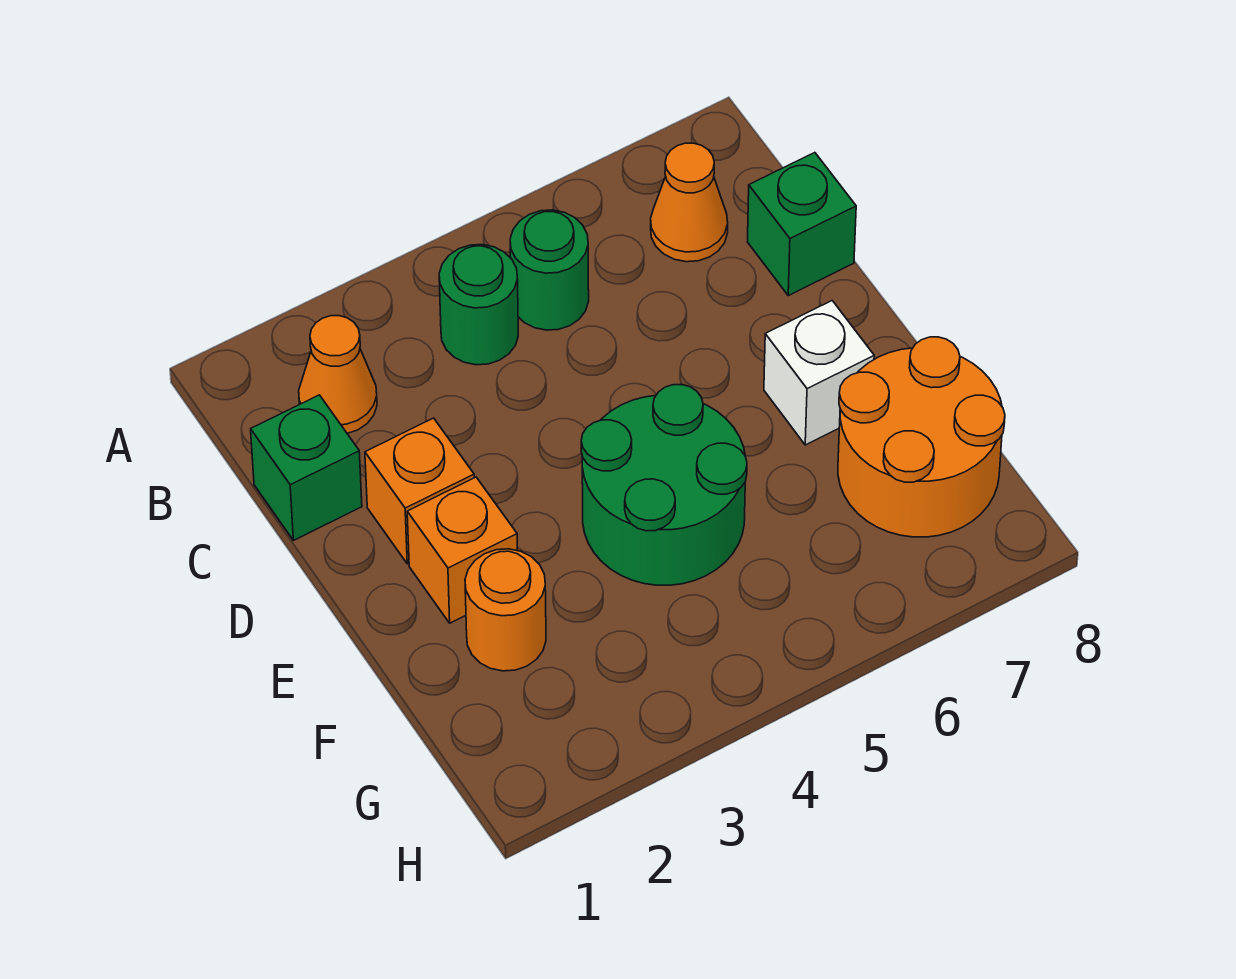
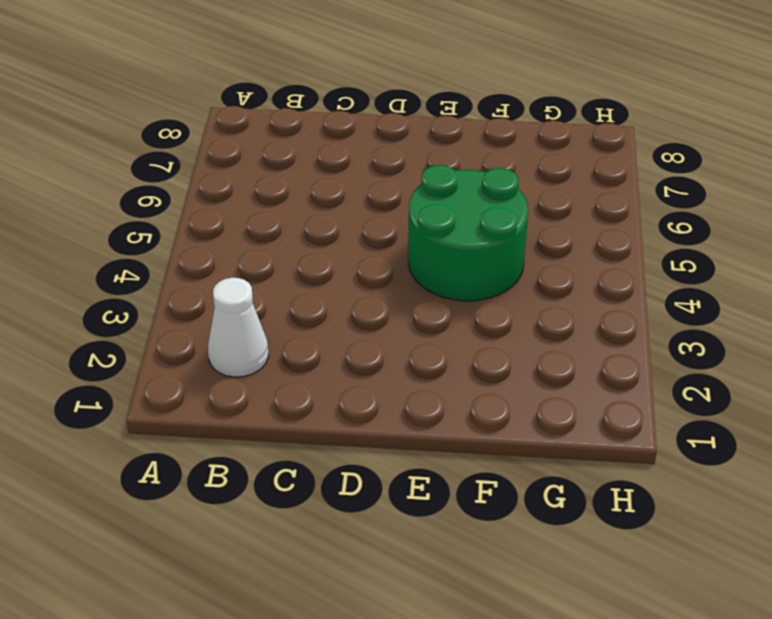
white 1x1 cone [208,278,269,377] -> orange 1x1 cone [299,316,377,433]
none -> green 1x1 round brick [439,245,518,365]
none -> green 1x1 round brick [510,210,589,330]
none -> orange 1x1 cone [651,143,728,262]

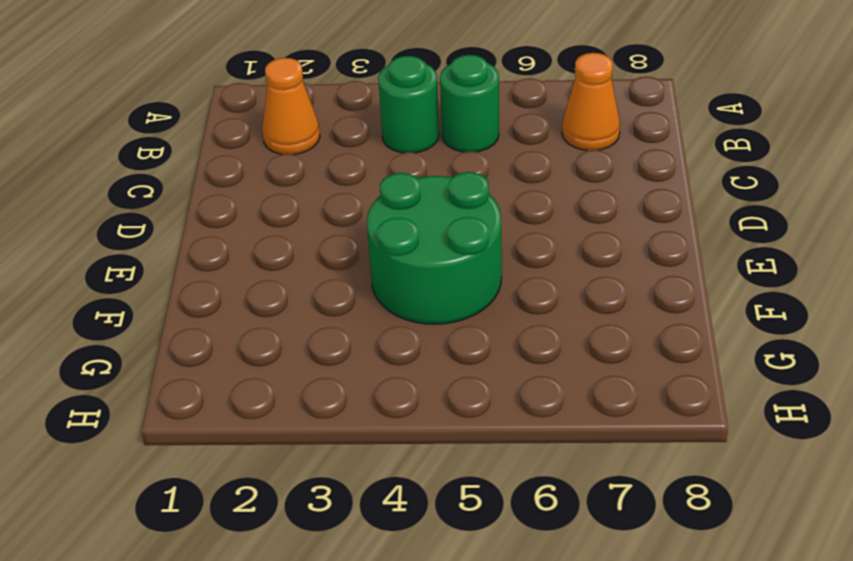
none -> green 1x1 brick [251,395,362,540]
none -> green 1x1 brick [748,153,856,296]
none -> orange 1x1 brick [365,418,474,564]

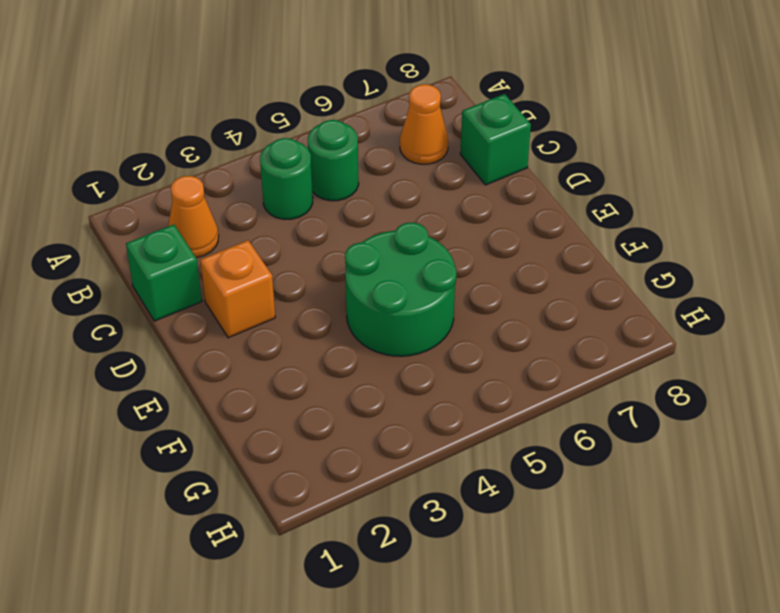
none -> orange 1x1 brick [407,477,517,623]
none -> white 1x1 brick [764,301,874,445]
none -> orange 1x1 round brick [465,549,546,671]

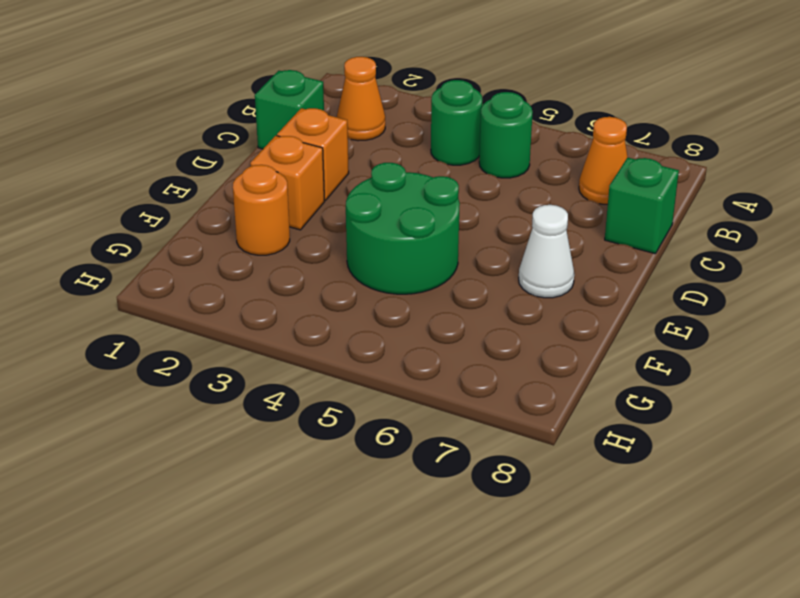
white 1x1 cone [519,205,574,298] -> white 1x1 brick [764,301,874,445]
none -> orange 2x2 round brick [838,337,1005,537]

